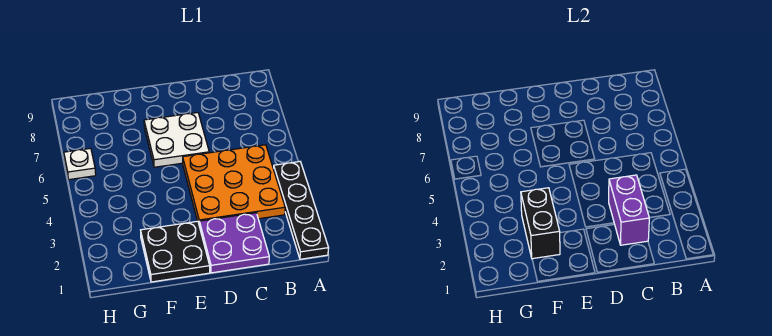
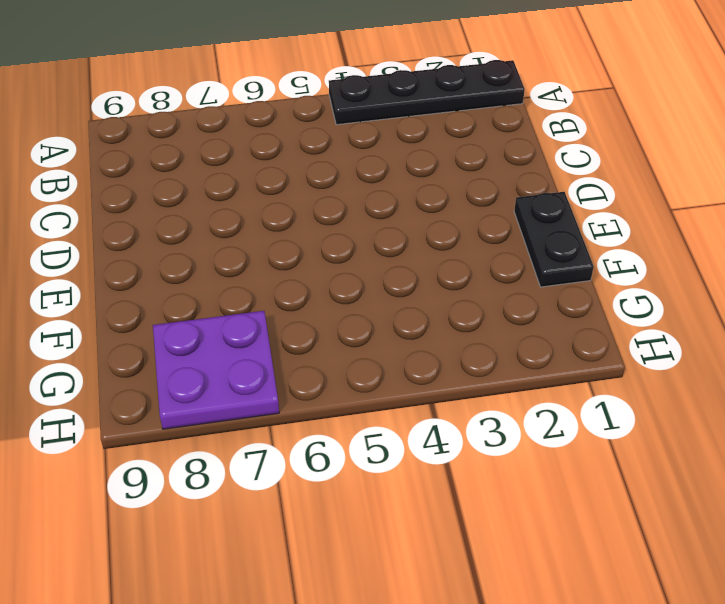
black 1x2 plate [514,192,594,287] -> black 2x2 plate [141,221,210,282]
purple 2x2 plate [153,311,279,429] -> purple 2x2 plate moved to [199,213,269,273]
none -> orange 3x3 plate [183,145,285,223]
none -> white 2x2 plate [144,113,209,167]

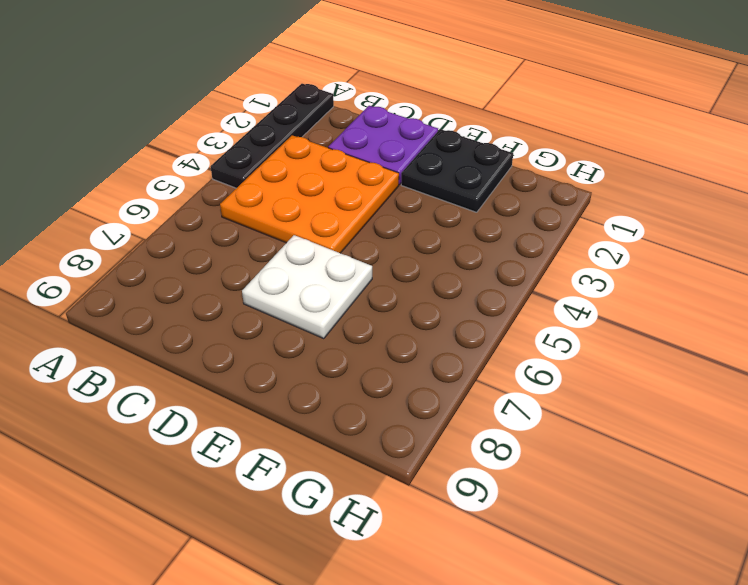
none -> white 1x1 plate [64,148,96,180]
none -> purple 1x2 brick [609,175,650,245]

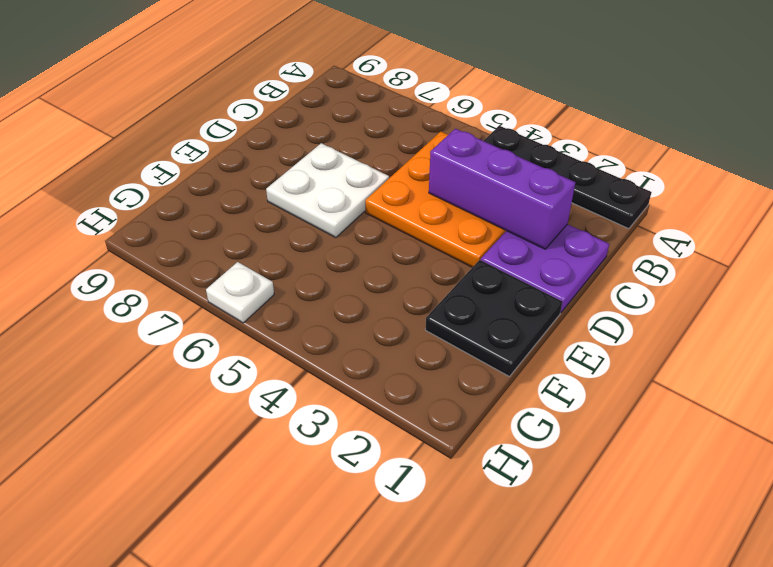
purple 1x3 brick [429,129,575,249] -> purple 1x2 brick [609,175,650,245]
none -> black 1x2 brick [521,188,560,259]

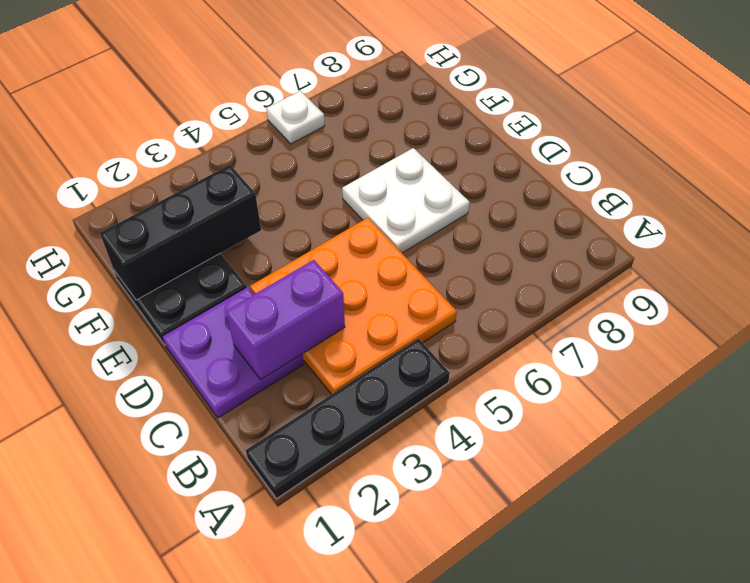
black 1x3 brick [100,165,261,300] -> black 1x2 brick [521,188,560,259]

